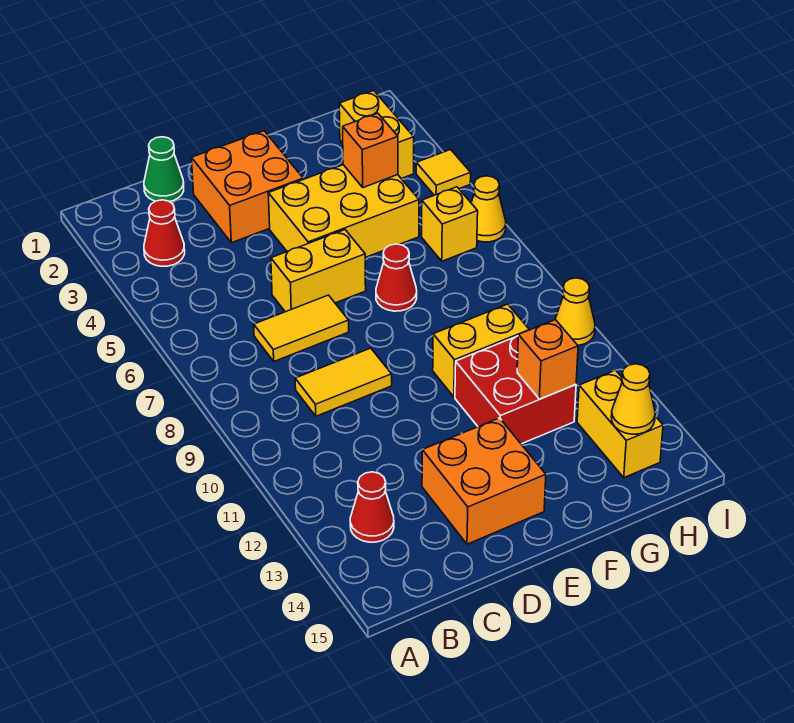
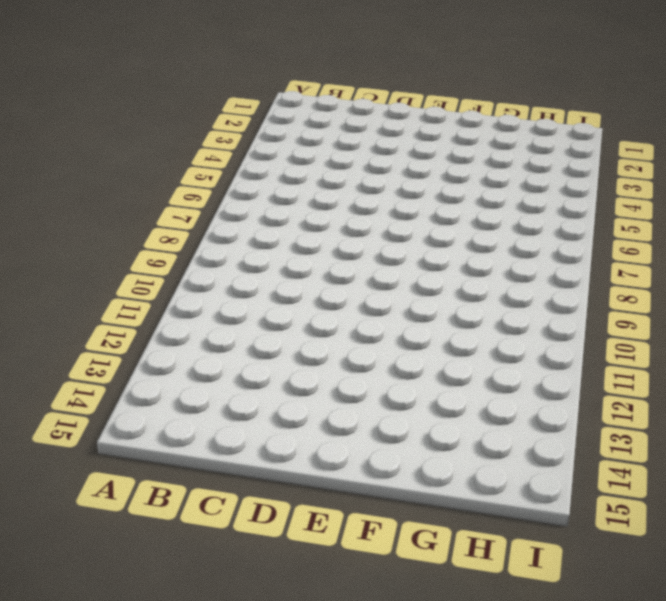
none -> red 1x1 cone [144,200,185,266]
none -> red 1x1 cone [350,472,394,542]
none -> green 1x1 cone [144,137,184,202]

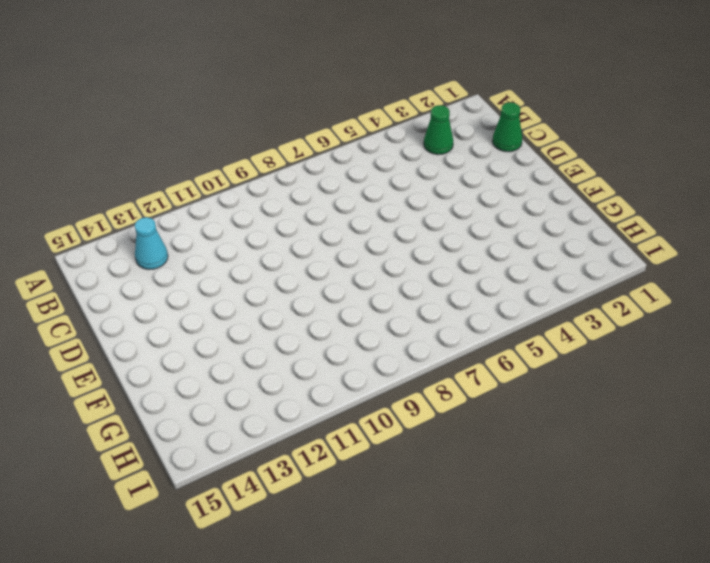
green 1x1 cone [424,105,453,155] -> red 1x1 cone [144,200,185,266]
cyan 1x1 cone [135,217,168,270] -> red 1x1 cone [350,472,394,542]
none -> yellow 1x2 tile [254,295,349,361]
none -> yellow 1x2 tile [295,348,392,416]
none -> orange 2x2 brick [192,131,303,243]

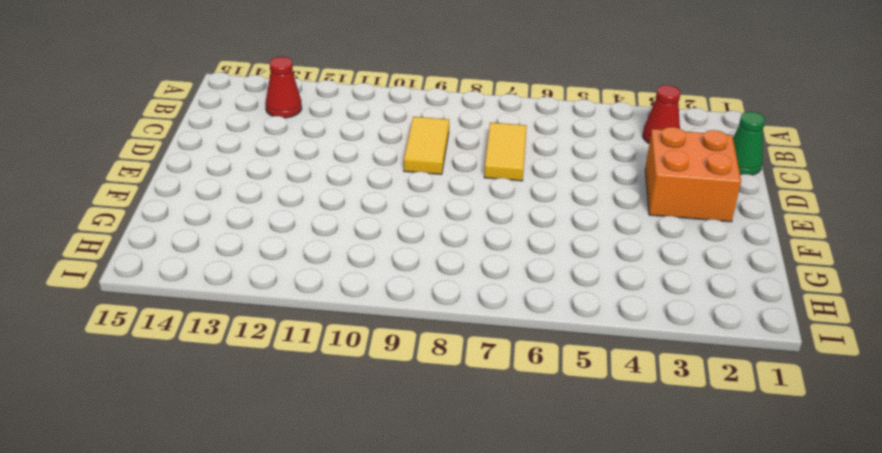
none -> yellow 1x2 brick [271,230,366,312]
none -> orange 2x2 brick [422,418,546,544]
none -> yellow 2x3 brick [268,165,419,258]

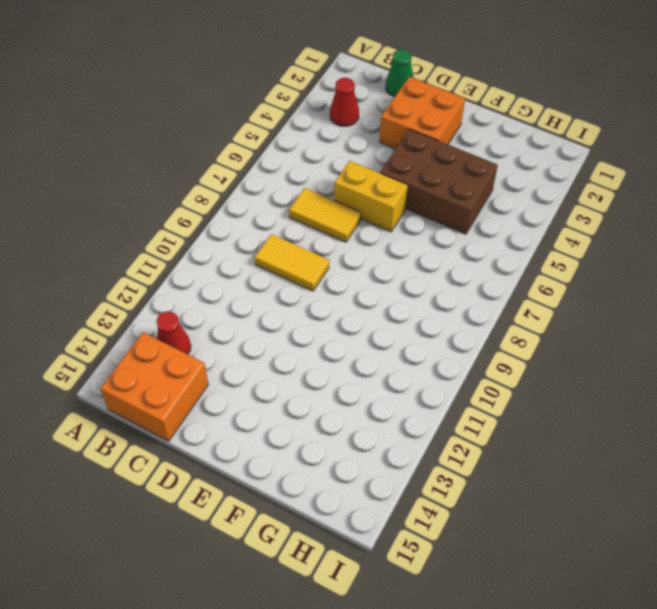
orange 2x2 brick [100,333,209,441] -> orange 2x2 brick moved to [422,418,546,544]
brown 2x3 brick [380,129,498,234] -> yellow 2x3 brick [268,165,419,258]
none -> red 1x1 cone [376,244,417,311]
none -> yellow 1x2 brick [433,304,529,397]
none -> red 2x2 brick [455,336,576,444]

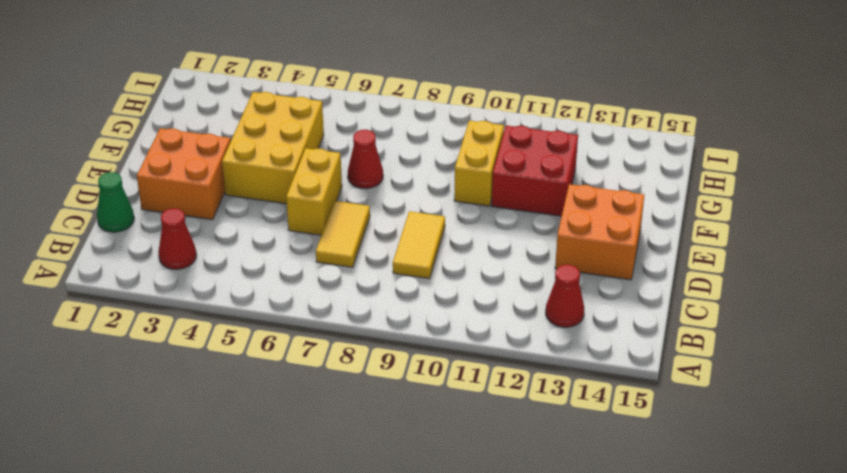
none -> yellow 1x2 brick [339,91,414,179]
none -> yellow 1x1 brick [422,187,478,261]
none -> yellow 1x2 brick [577,370,663,478]

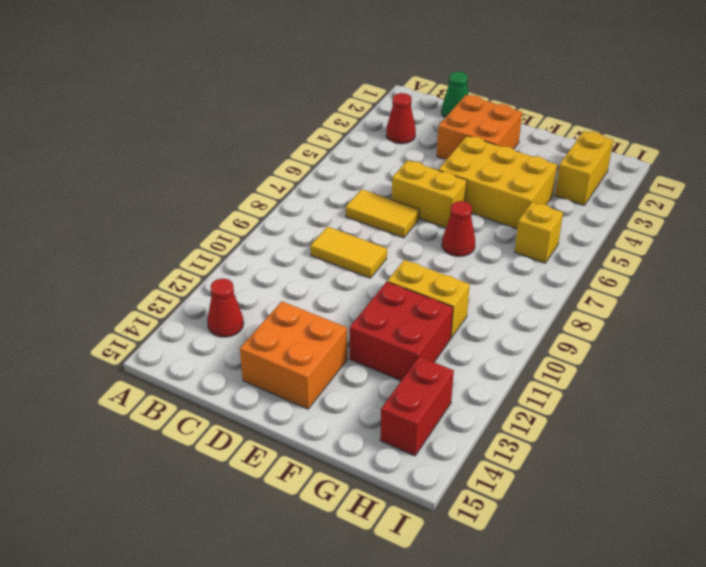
red 1x2 brick [380,357,454,456] -> yellow 1x2 brick [577,370,663,478]
none -> yellow 1x1 tile [416,150,471,195]
none -> yellow 1x1 cone [471,176,506,242]
none -> yellow 1x1 cone [555,278,595,345]

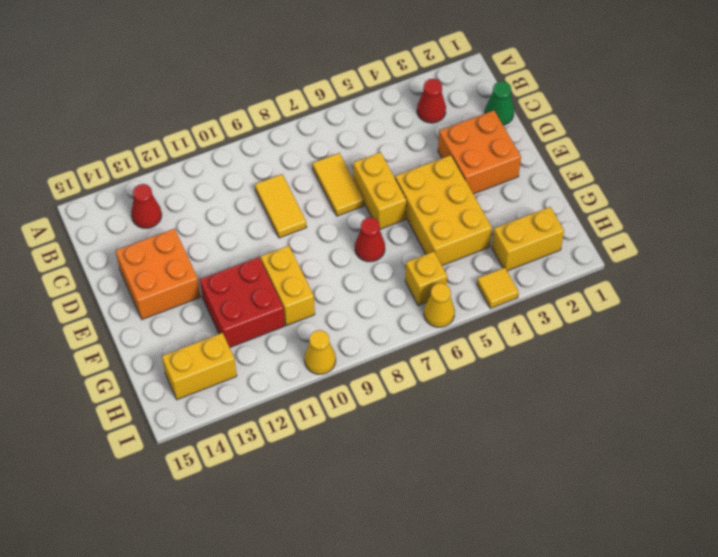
none -> orange 1x1 brick [343,113,398,187]
none -> orange 1x1 brick [517,320,578,399]
none -> yellow 1x1 cone [611,364,655,434]

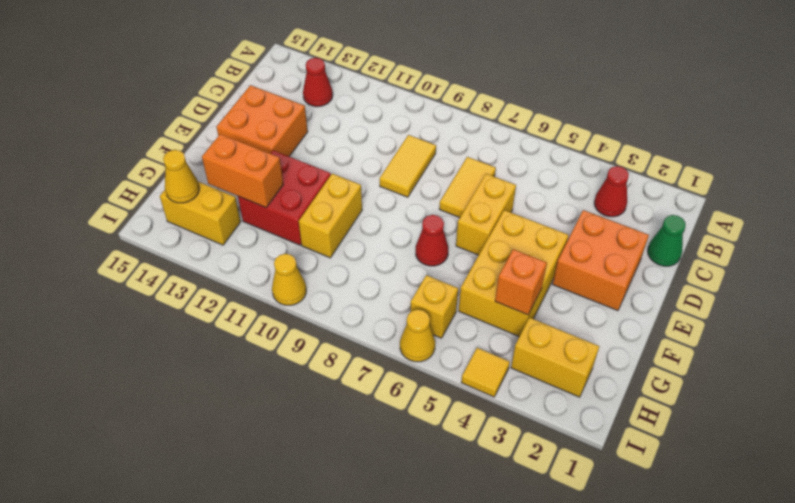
orange 1x2 brick [202,134,283,207] -> orange 1x1 brick [517,320,578,399]

